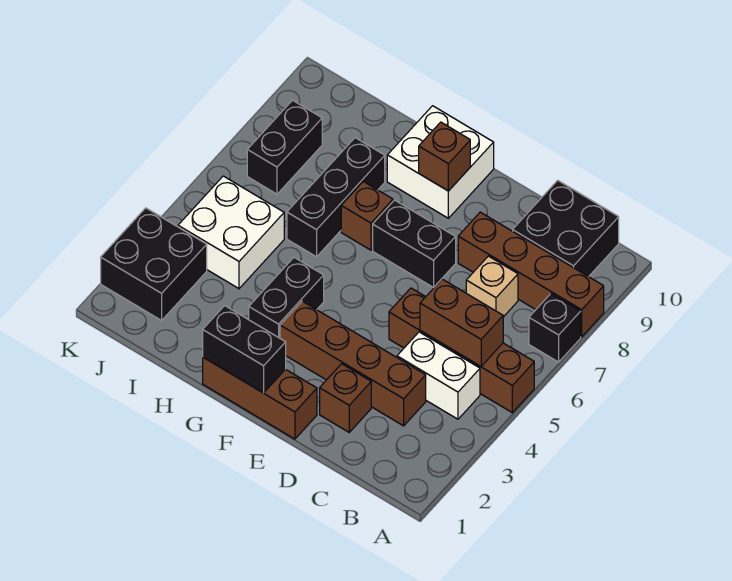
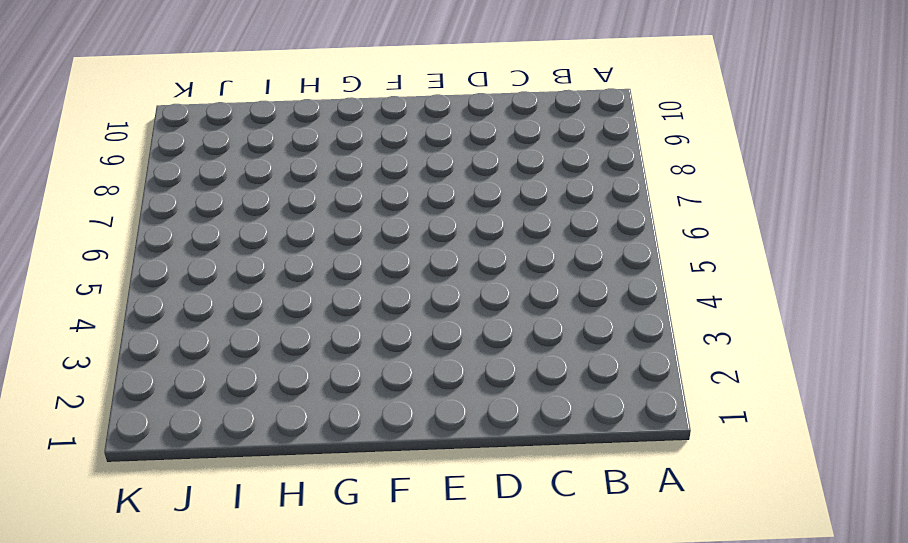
none -> brown 1x4 brick [389,288,534,413]
none -> black 1x1 brick [529,294,581,362]
none -> brown 1x4 brick [458,212,604,337]

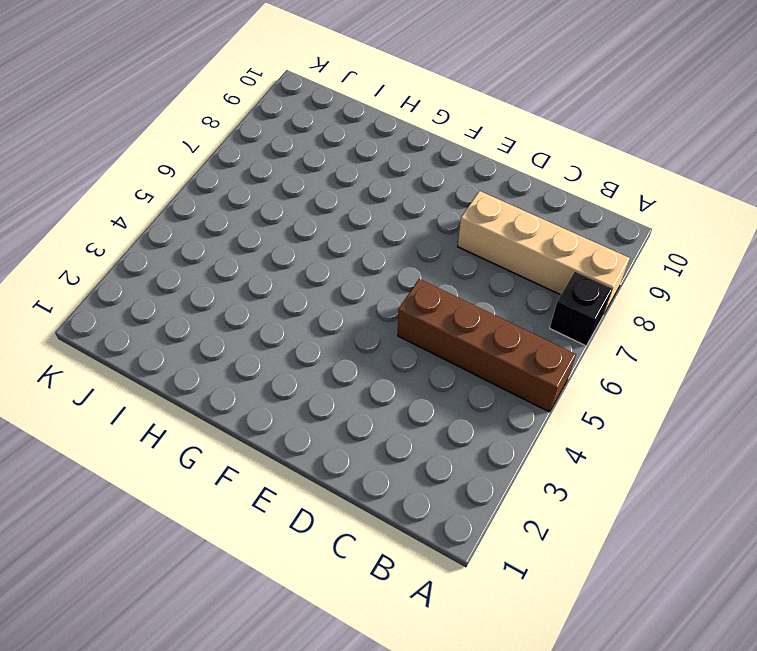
tan 1x4 brick [458,191,630,313] -> brown 1x4 brick [458,212,604,337]
none -> white 1x2 brick [397,332,480,419]
none -> black 2x2 brick [513,180,619,277]
none -> brown 1x4 brick [280,301,426,426]

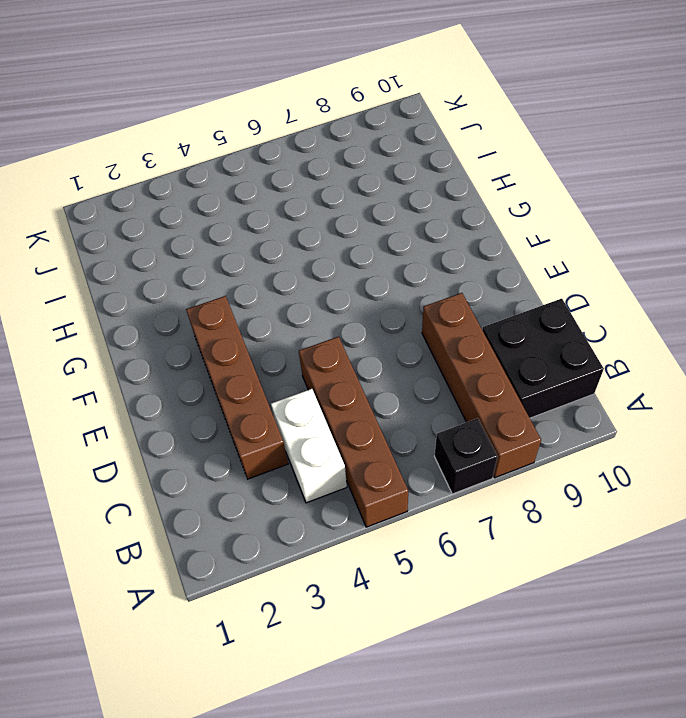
none -> tan 1x1 brick [466,256,518,317]
none -> brown 1x1 brick [320,364,371,432]
none -> brown 1x3 brick [203,357,317,439]

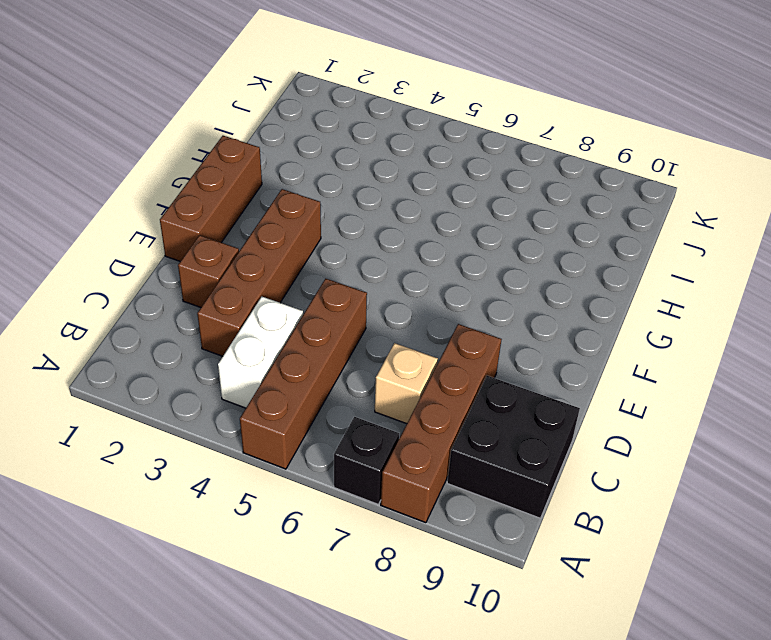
none -> black 1x2 brick [373,200,456,288]
none -> white 2x2 brick [387,106,494,218]
none -> black 1x2 brick [249,258,324,338]

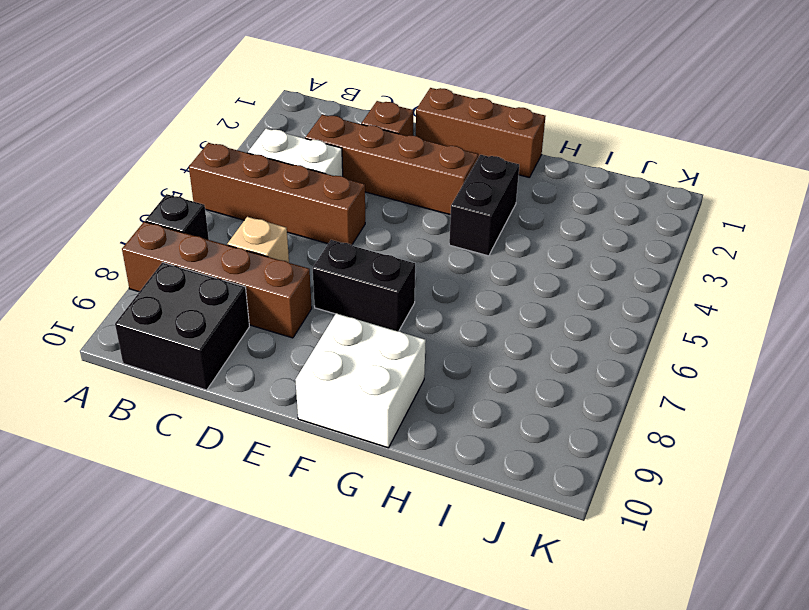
none -> brown 1x1 brick [341,182,393,250]
none -> black 1x3 brick [287,138,385,257]
none -> white 2x2 brick [178,176,284,289]

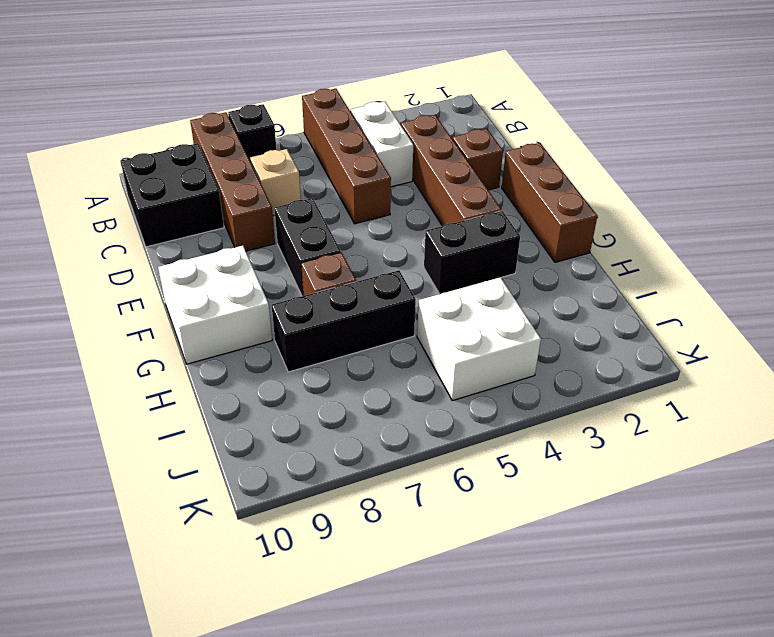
none -> black 2x2 brick [101,208,207,320]
none -> black 1x2 brick [247,100,322,194]
none -> brown 1x2 brick [420,279,503,366]

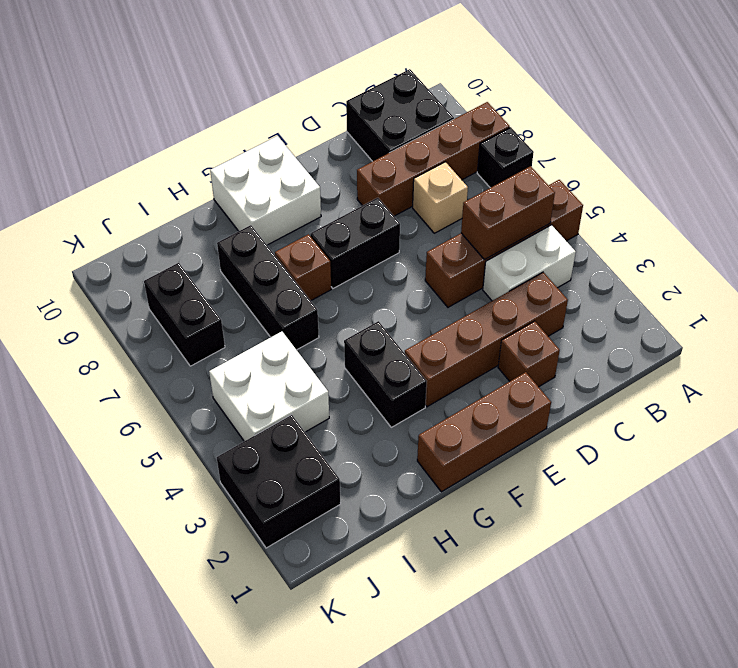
none -> black 1x2 brick [203,306,286,393]
none -> brown 1x1 brick [419,122,470,191]

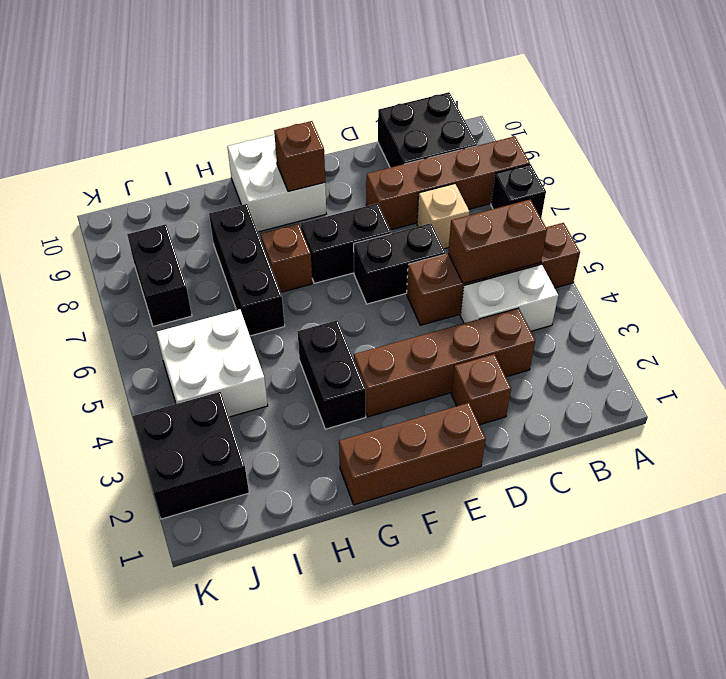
black 1x2 brick [354,223,445,304] -> black 1x2 brick moved to [203,306,286,393]

